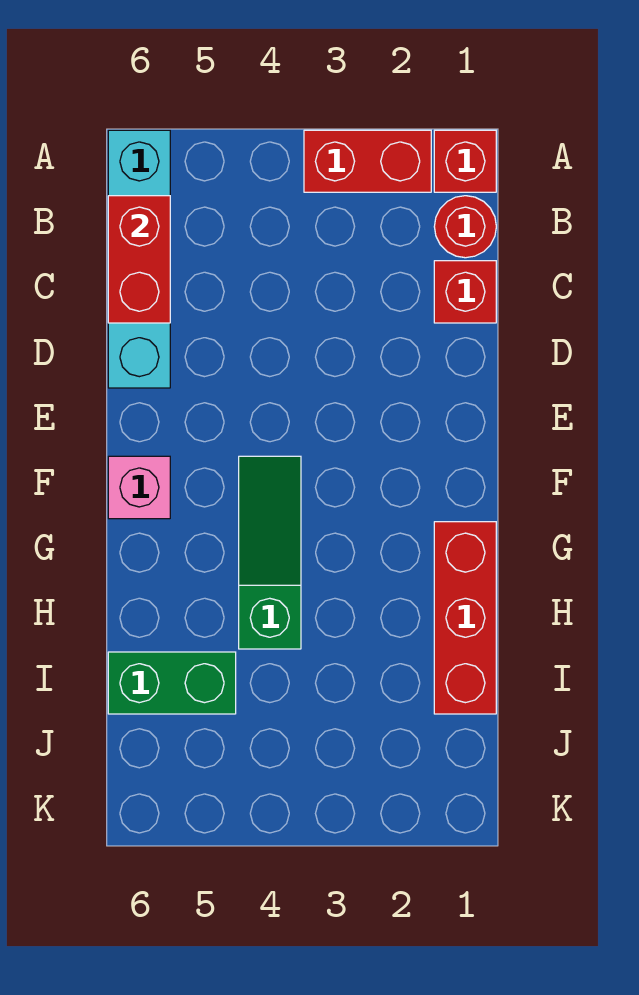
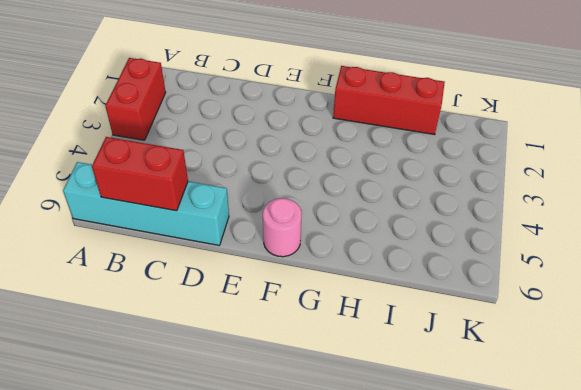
pink 1x1 round brick [263,198,302,257] -> pink 1x1 brick [108,456,170,519]
none -> red 1x1 brick [434,130,496,192]
none -> red 1x1 round brick [434,196,496,258]

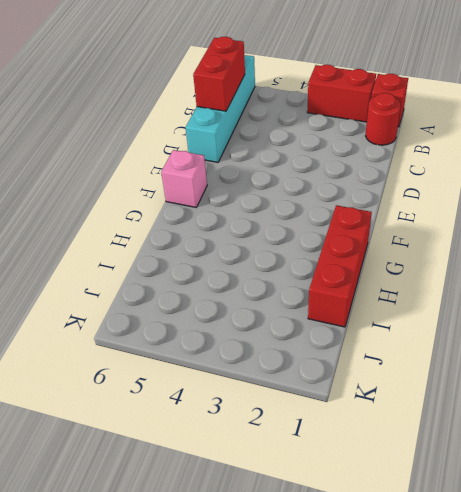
none -> red 1x1 brick [434,261,496,323]
none -> green 1x3 slope [239,456,301,649]

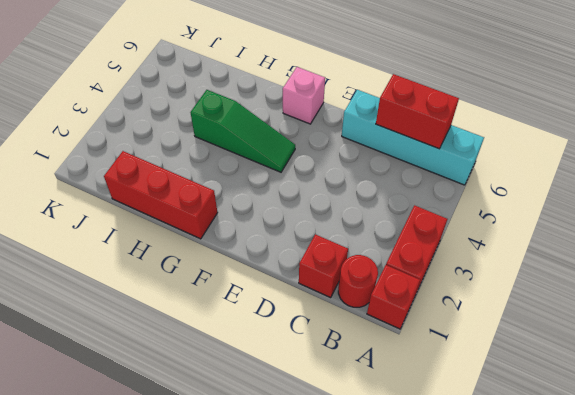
none -> green 1x2 brick [108,652,236,714]

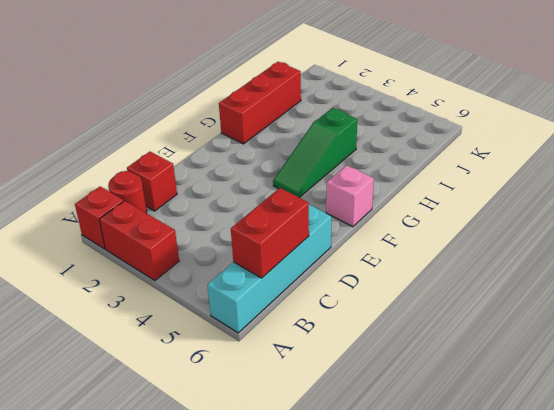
none -> green 1x2 brick [108,652,236,714]

